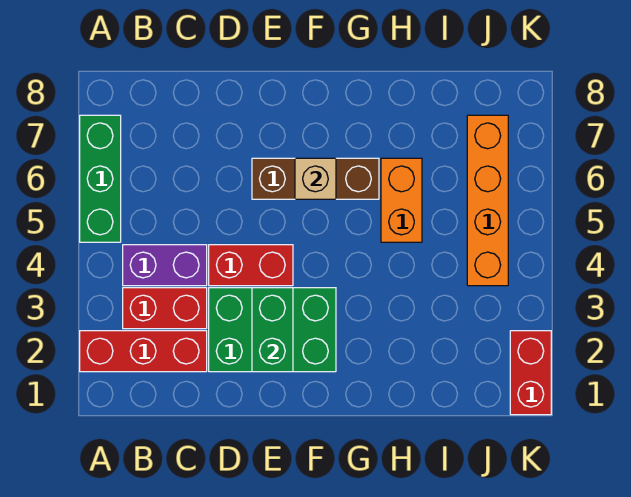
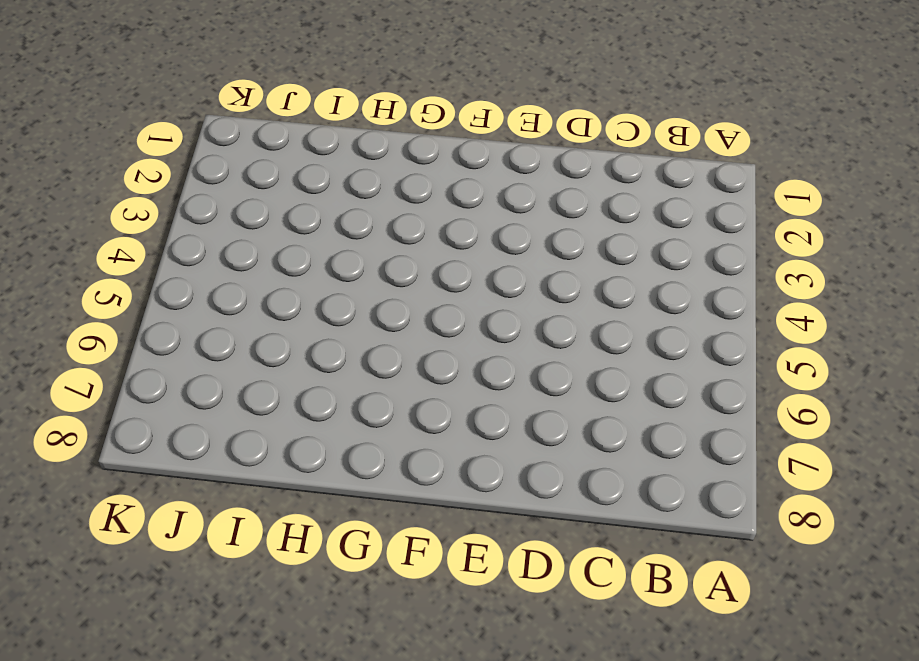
none -> red 1x3 brick [80,331,207,372]
none -> green 1x3 brick [80,115,121,242]
none -> red 1x2 brick [123,288,207,329]

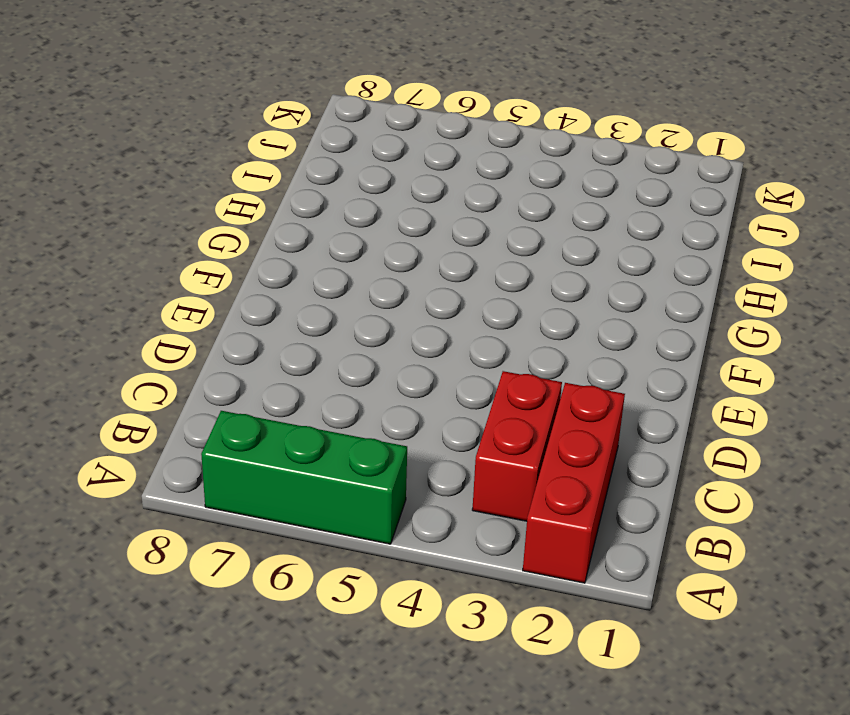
none -> purple 1x2 brick [123,245,207,286]
none -> green 2x3 brick [209,288,336,372]
none -> red 1x2 brick [209,245,293,286]

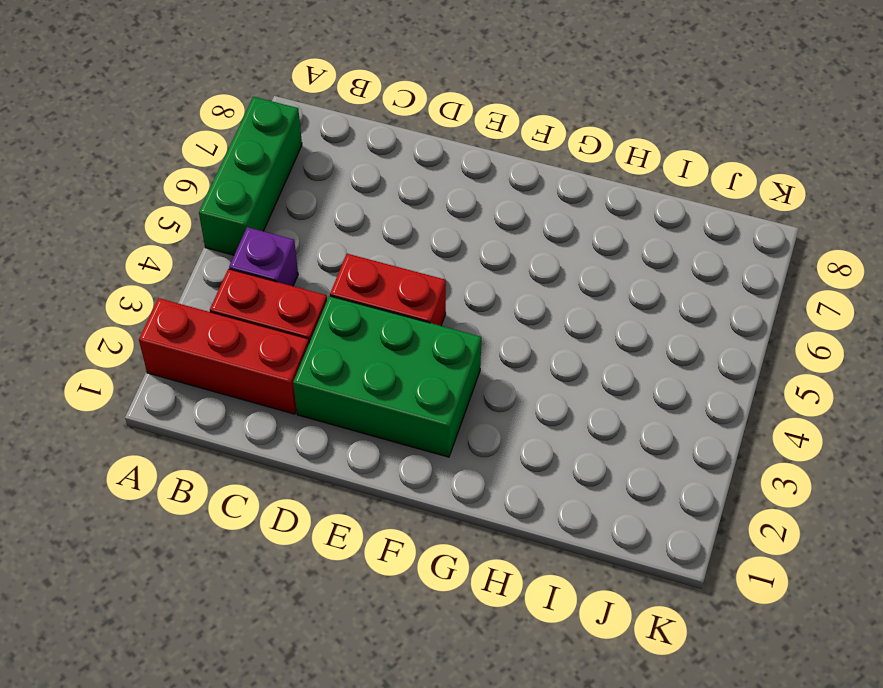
purple 1x1 brick [229,227,298,286] -> purple 1x2 brick [123,245,207,286]
none -> brown 1x3 brick [252,158,379,199]
none -> orange 1x2 brick [381,158,422,242]
none -> orange 1x4 brick [467,115,508,286]

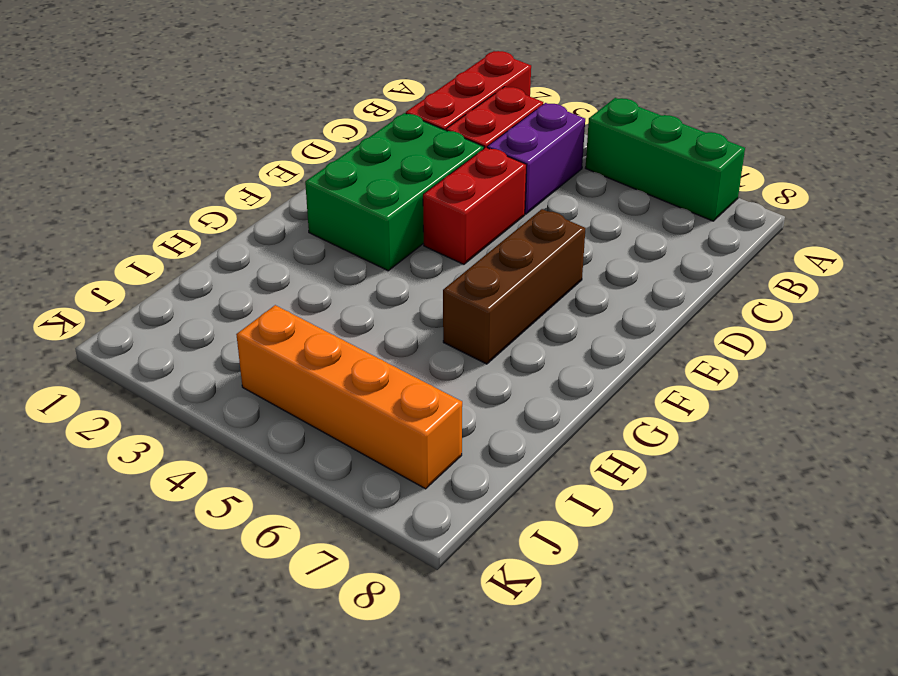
none -> orange 1x2 brick [381,158,422,242]
none -> red 1x2 brick [510,331,551,415]
none -> green 1x2 brick [252,288,293,372]

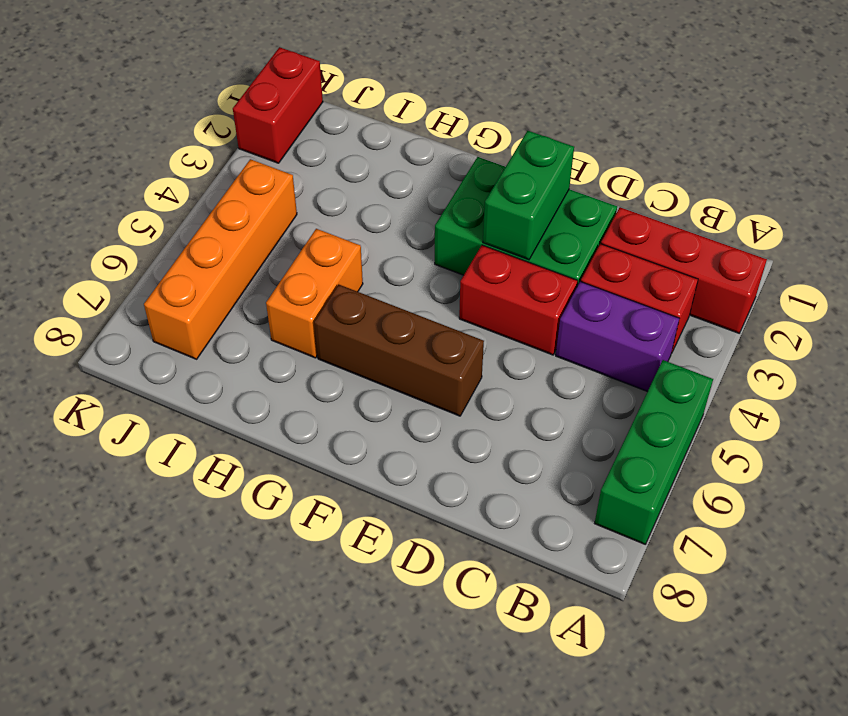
none -> tan 1x1 brick [295,158,336,199]

